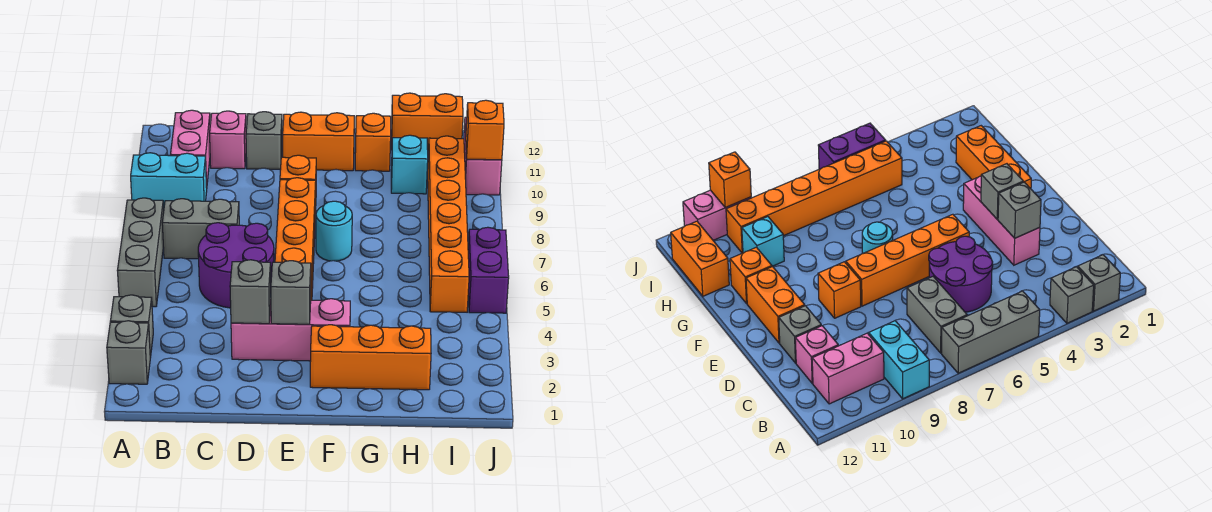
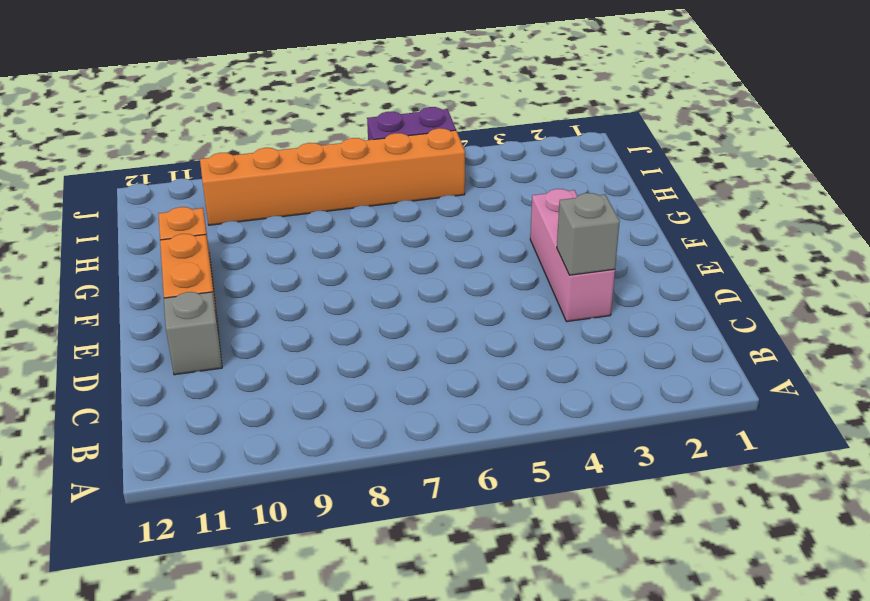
none -> grey 1x1 brick [107,321,150,384]
none -> grey 1x1 brick [110,295,153,357]
none -> grey 1x3 brick [117,198,164,307]

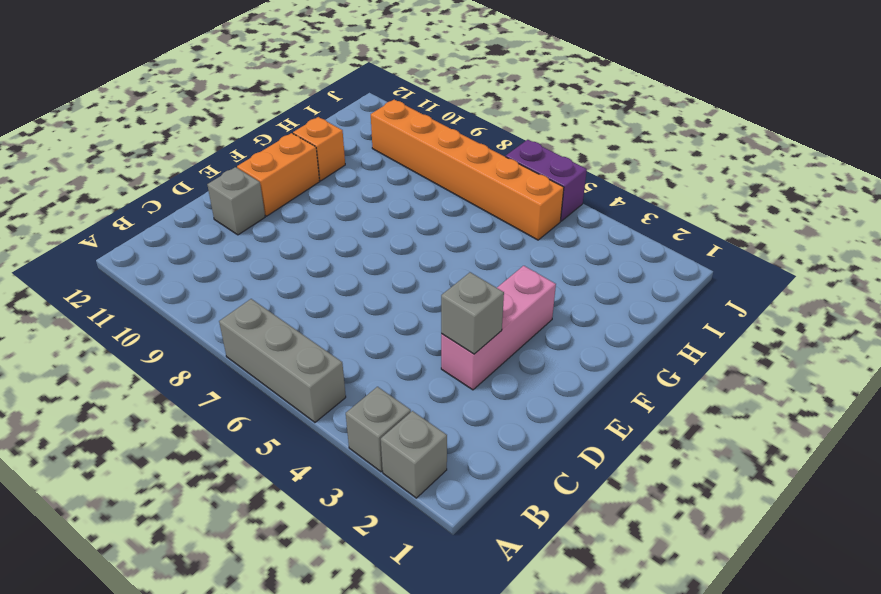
none -> cyan 1x2 brick [131,153,207,207]
none -> grey 1x2 brick [162,199,239,259]
none -> pink 1x2 brick [171,110,210,187]

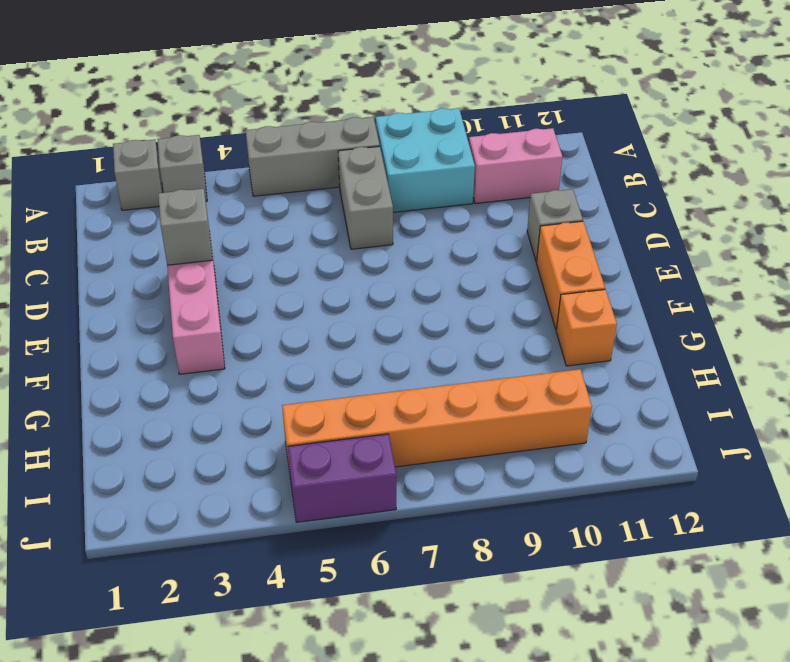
cyan 2x2 brick [376,108,475,212] -> cyan 1x2 brick [131,153,207,207]
none -> purple 2x2 round brick [198,223,274,308]
none -> pink 1x1 brick [210,111,246,169]
none -> orange 1x4 brick [275,178,316,300]

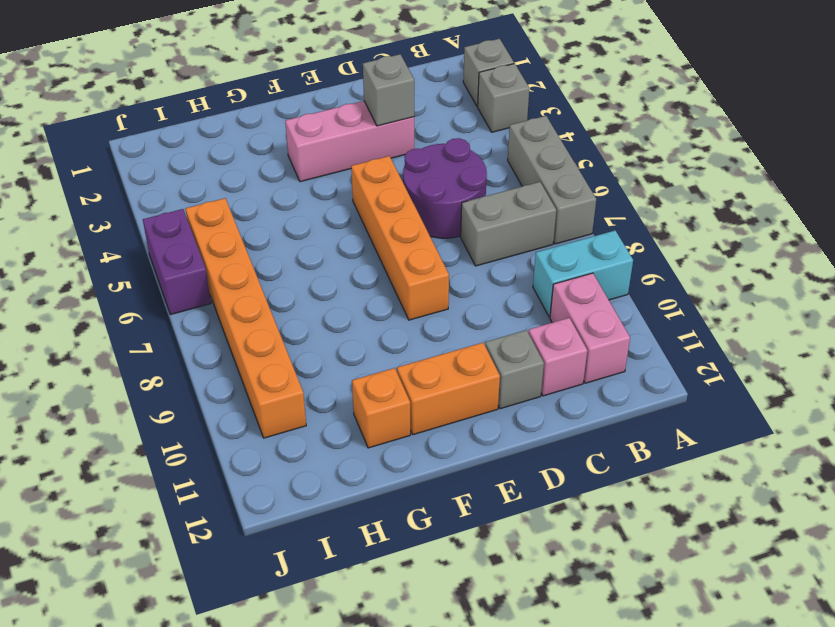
none -> orange 1x1 brick [280,155,316,214]
none -> orange 1x3 brick [310,325,431,390]
none -> cyan 1x1 round brick [316,201,352,261]

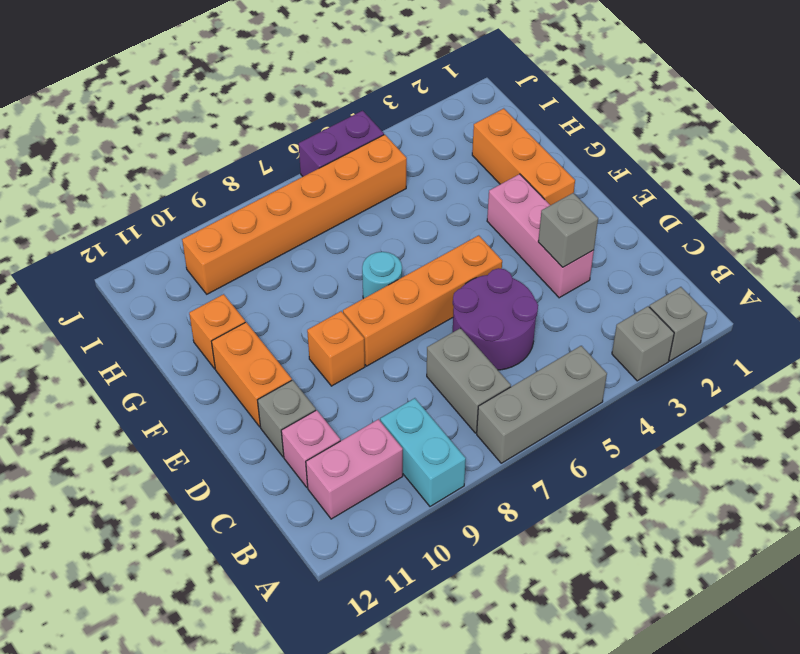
none -> cyan 1x1 brick [391,135,428,194]
none -> orange 1x2 brick [391,93,463,151]
none -> pink 1x2 brick [464,117,502,195]

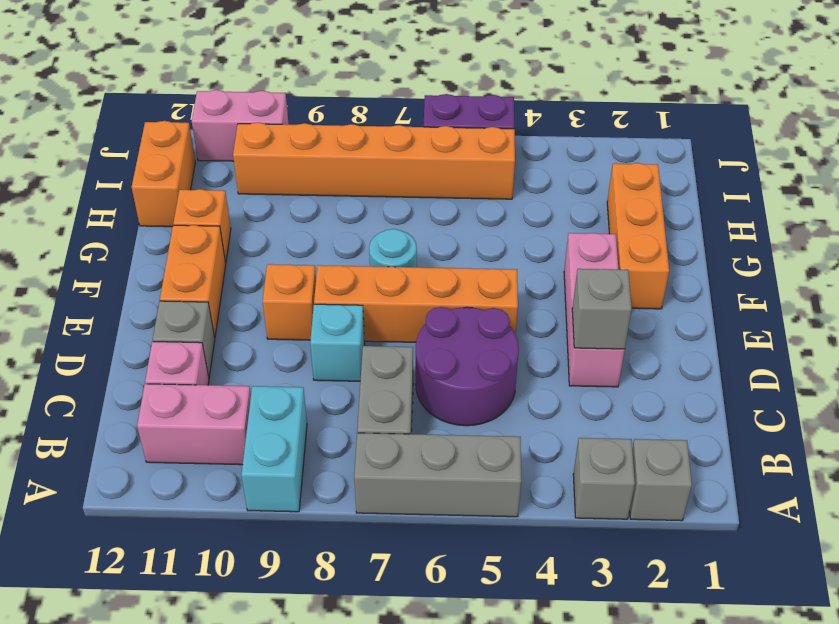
cyan 1x1 brick [310,304,365,381] -> cyan 1x1 brick moved to [391,135,428,194]
none -> grey 1x1 brick [271,261,311,324]
none -> orange 1x1 brick [466,100,504,160]

